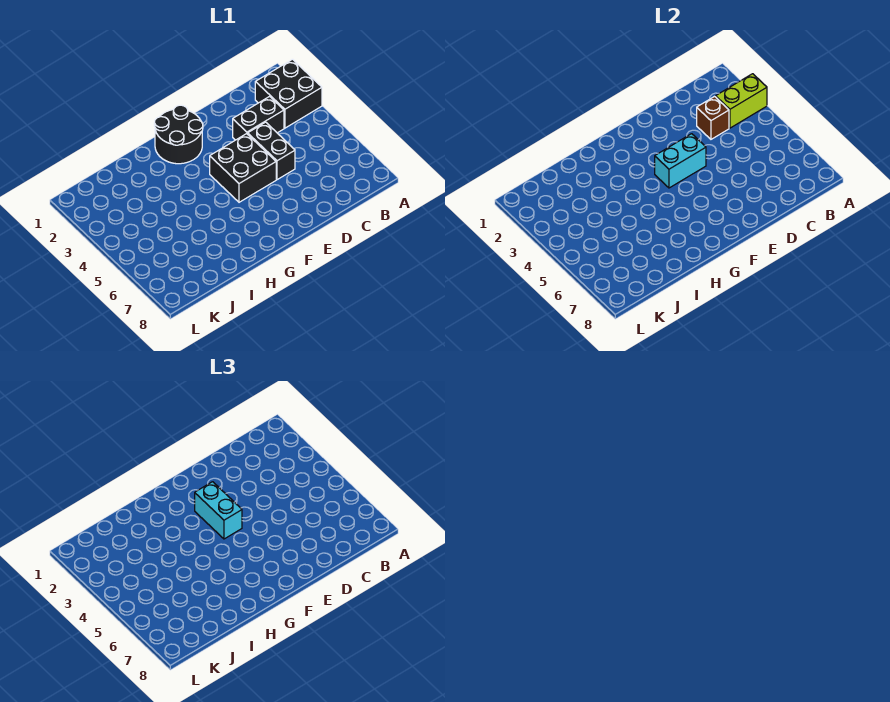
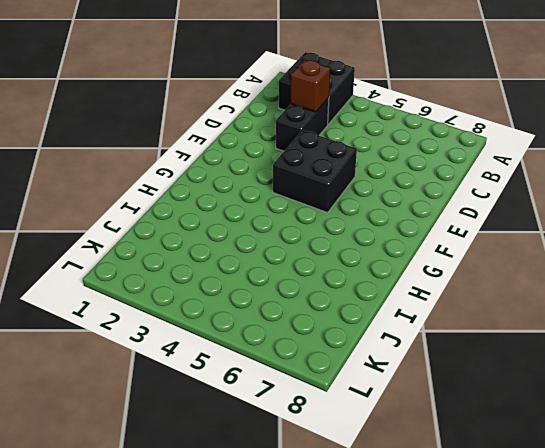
none -> black 1x2 brick [248,122,295,180]
none -> black 2x2 round brick [154,105,203,164]

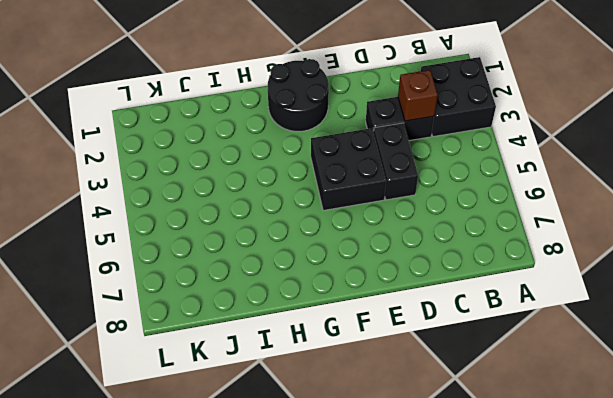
none -> lime 1x2 brick [716,74,767,128]
none -> cyan 1x2 brick [655,134,706,188]

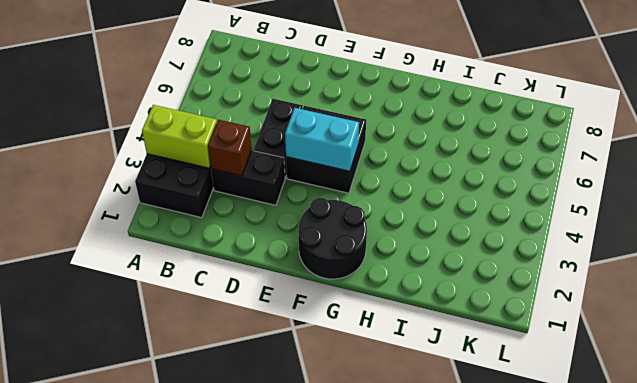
none -> cyan 1x2 brick [195,482,242,539]

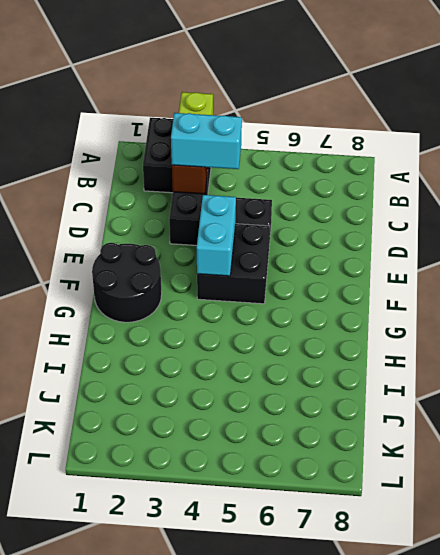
cyan 1x2 brick [171,113,242,169] -> cyan 1x2 brick moved to [195,482,242,539]

